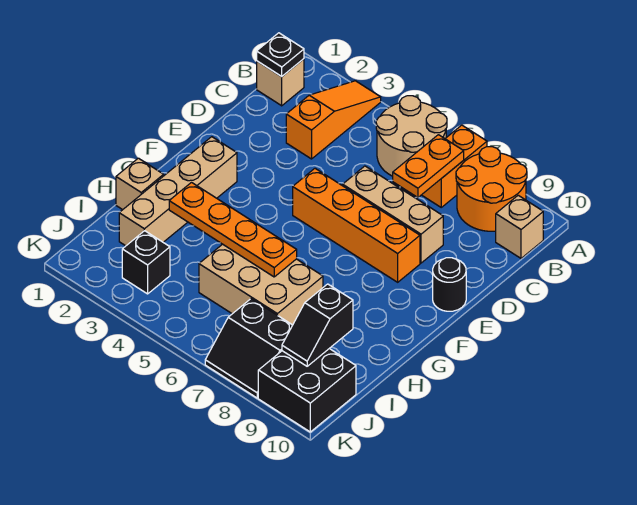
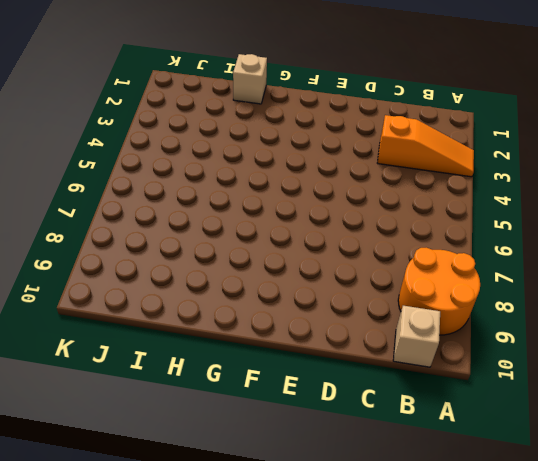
none -> tan 2x2 round brick [376,96,447,176]
none -> orange 1x2 brick [422,125,487,207]
none -> tan 1x1 brick [257,59,304,106]

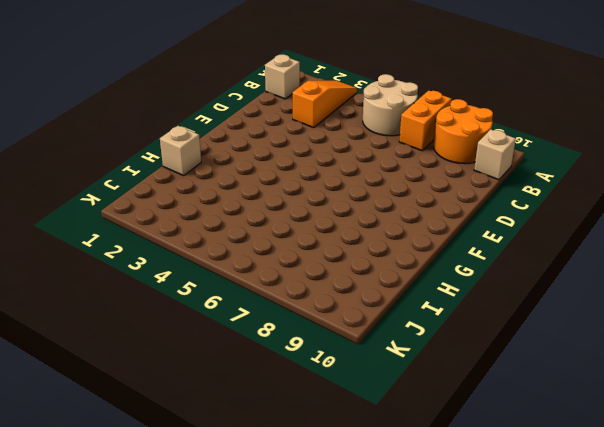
none -> tan 1x3 brick [343,166,443,263]
none -> orange 1x4 brick [293,169,420,282]
none -> black 1x1 round brick [433,258,466,311]

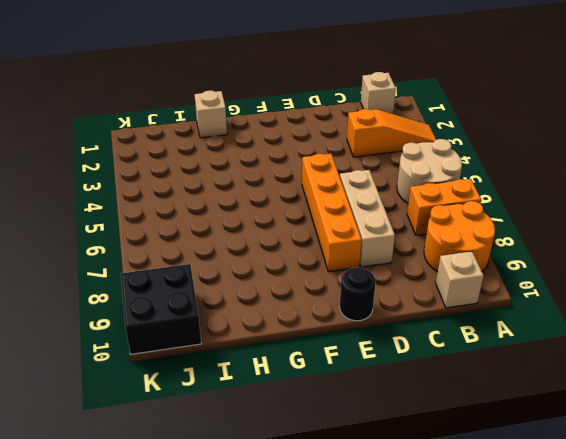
none -> tan 1x4 brick [119,137,237,246]
none -> tan 2x3 brick [199,244,323,325]
none -> black 1x1 brick [122,231,170,294]

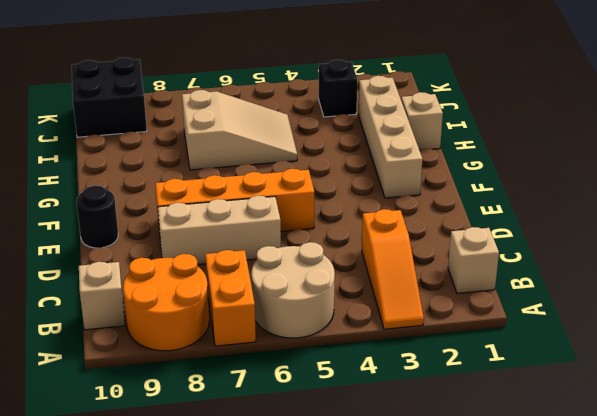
tan 2x3 slope [182,90,297,170] -> tan 2x3 brick [199,244,323,325]
none -> black 2x2 slope [205,299,292,398]
none -> black 1x1 plate [257,33,304,76]
none -> orange 1x2 plate [393,135,464,197]

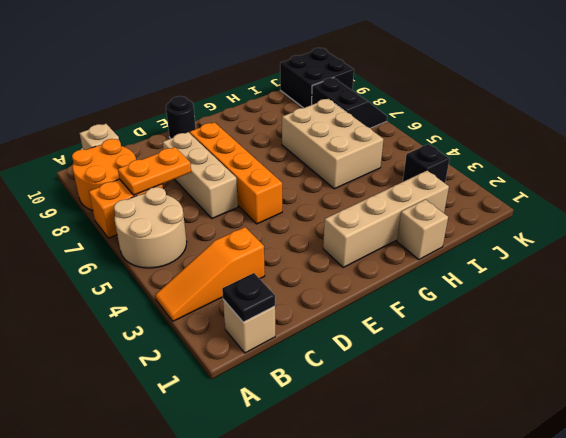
none -> orange 1x4 plate [169,183,297,277]
none -> black 1x2 slope [282,284,353,366]

